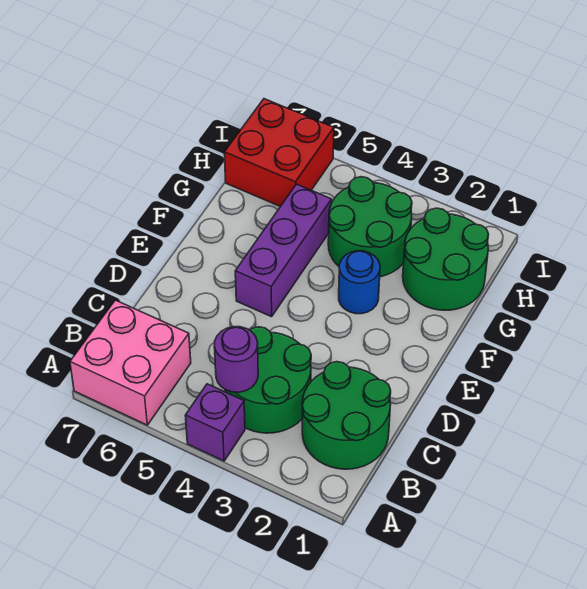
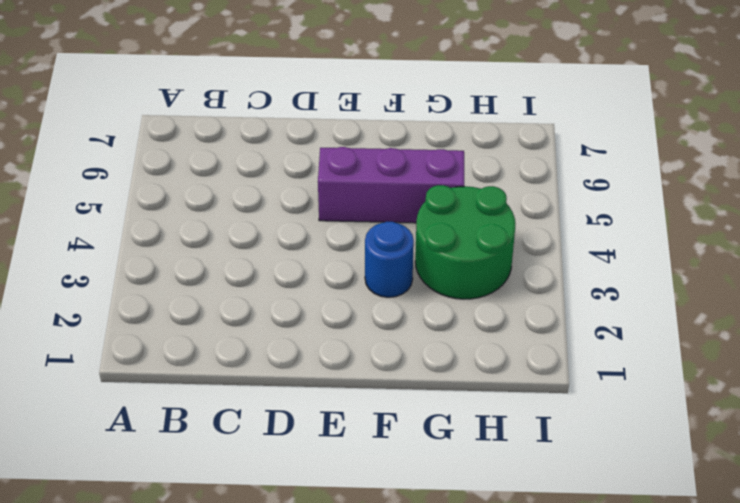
none -> purple 1x1 brick [185,384,245,461]
none -> pink 2x2 brick [70,300,191,425]

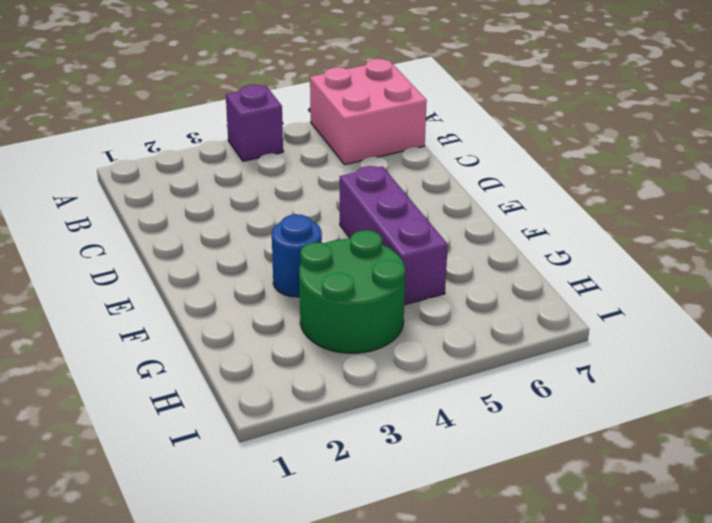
none -> green 2x2 round brick [302,362,391,469]
none -> green 2x2 round brick [225,327,311,433]

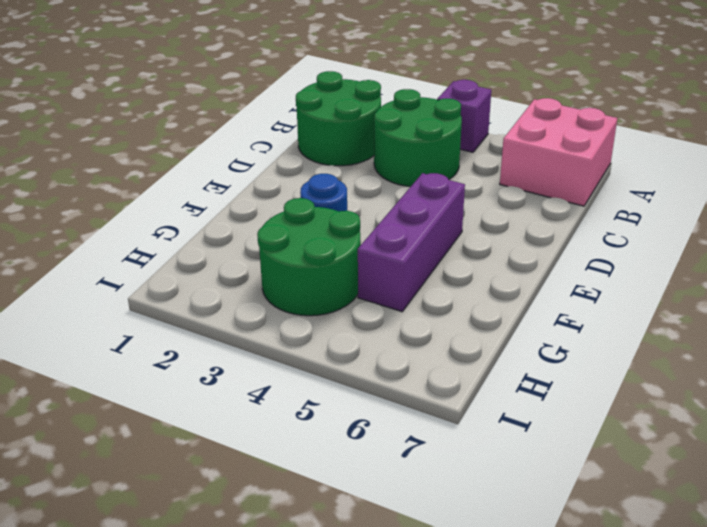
none -> green 2x2 round brick [403,208,489,310]
none -> red 2x2 brick [224,99,334,207]

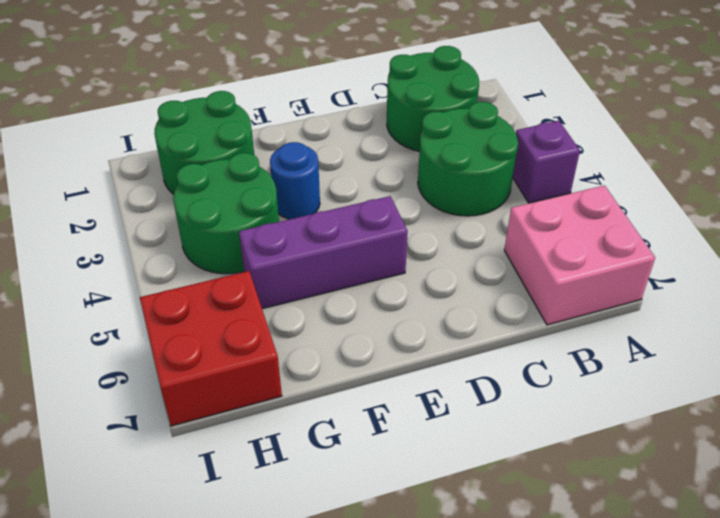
none -> purple 1x1 round brick [214,327,258,392]

